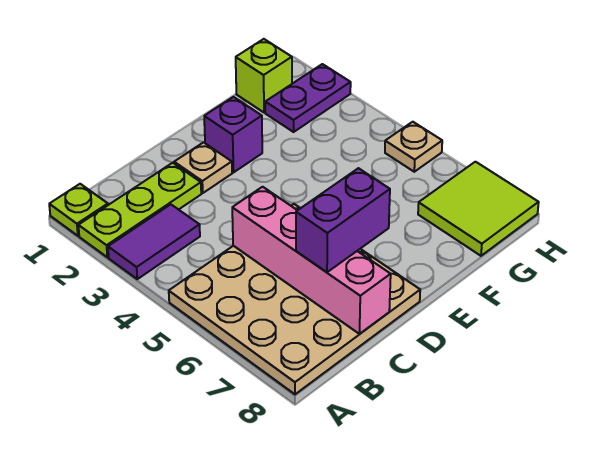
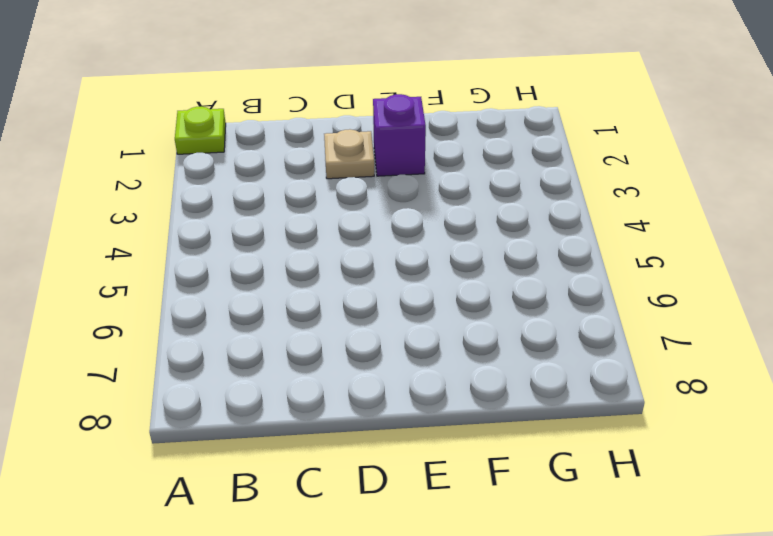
none -> lime 1x3 plate [78,163,201,257]
none -> purple 1x2 tile [108,204,200,279]
none -> tan 4x4 plate [169,204,420,394]

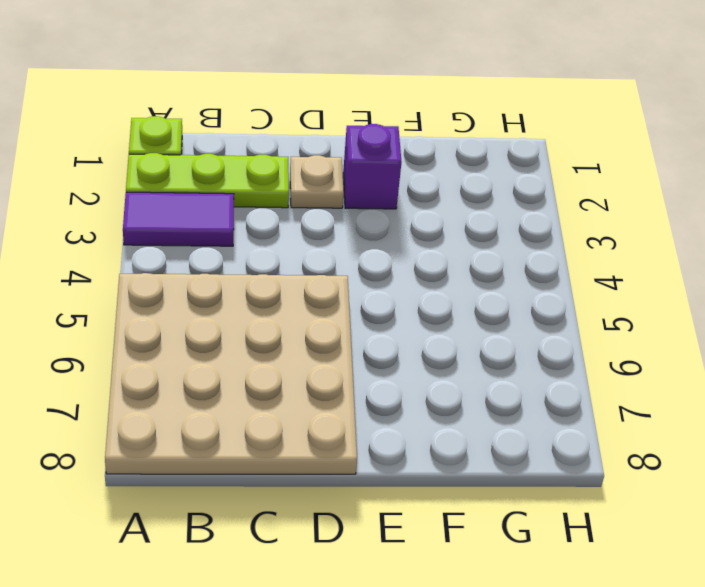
none -> lime 1x1 brick [236,39,292,113]
none -> purple 1x2 plate [265,64,351,132]
none -> lime 2x2 tile [418,162,539,256]

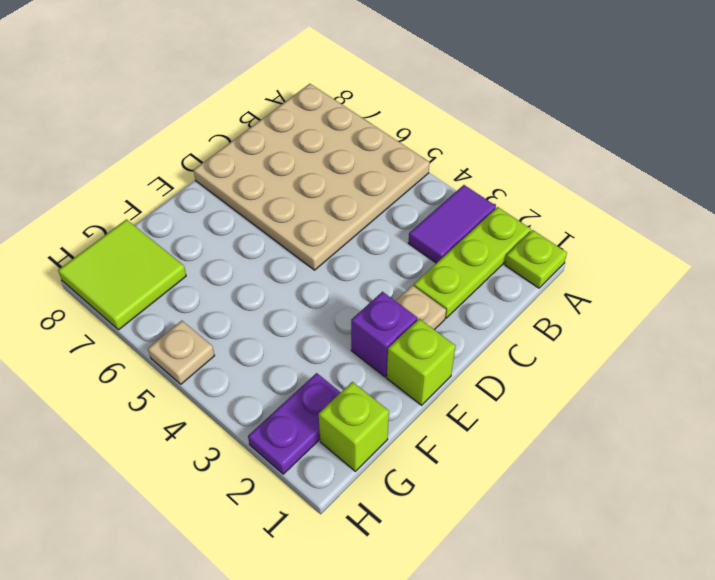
lime 1x1 brick [387,319,455,405] -> none
none -> pink 1x4 brick [232,187,391,334]
none -> purple 1x2 brick [296,168,390,272]

